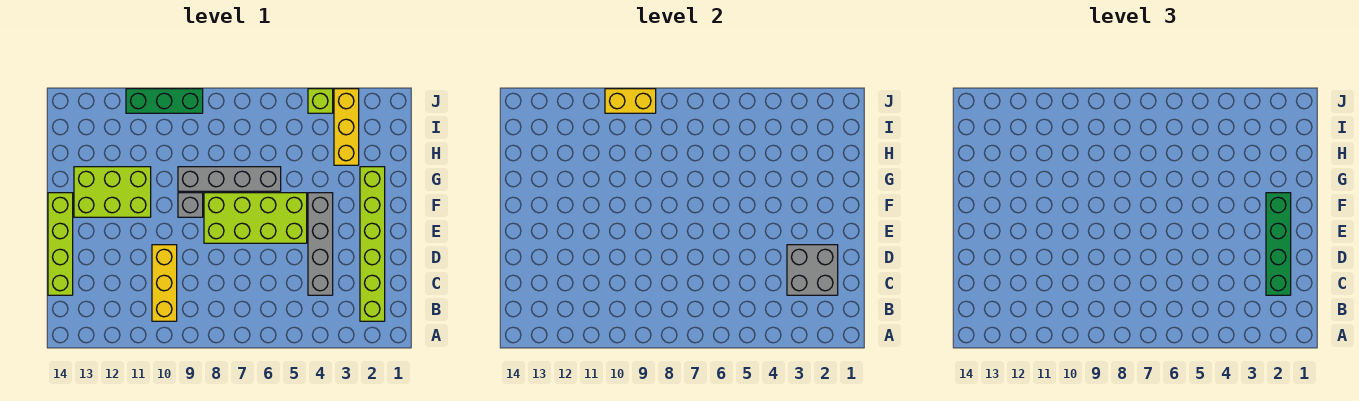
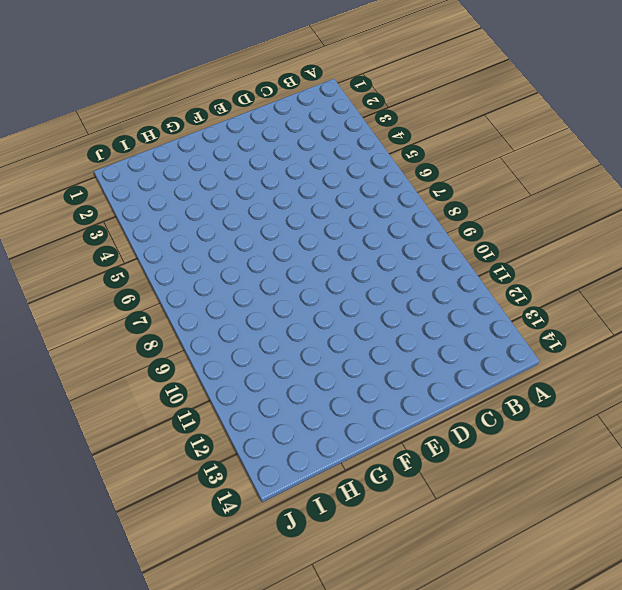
none -> lime 1x6 brick [360,167,385,321]
none -> yellow 1x3 brick [152,245,177,321]
none -> grey 1x4 brick [308,193,333,295]

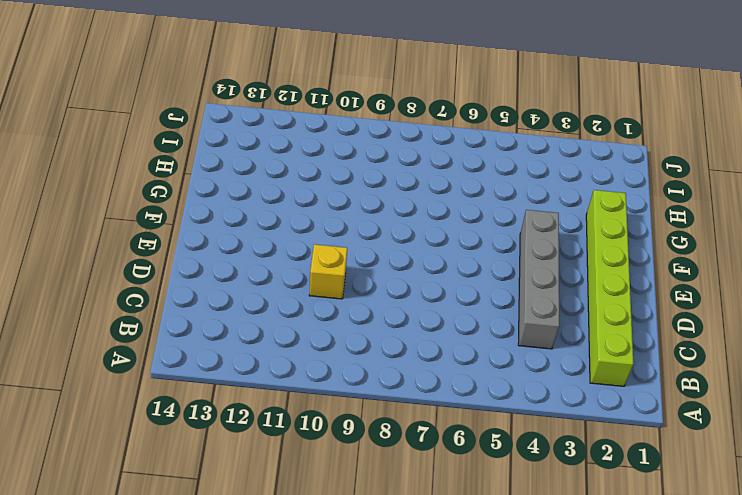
yellow 1x1 brick [309,244,347,299] -> yellow 1x3 brick [152,245,177,321]
none -> lime 1x4 brick [48,193,73,295]
none -> lime 2x4 brick [204,193,307,243]
none -> grey 1x1 brick [178,193,203,217]

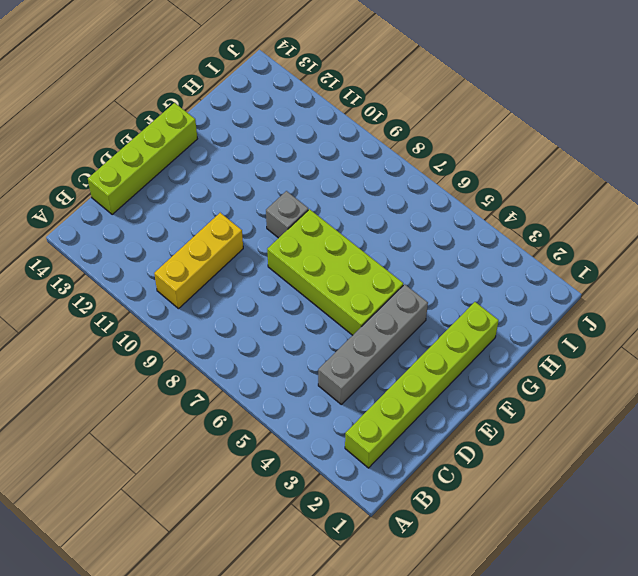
none -> lime 2x3 brick [74,167,151,217]
none -> grey 1x4 brick [178,167,281,191]
none -> yellow 1x3 brick [334,89,359,165]

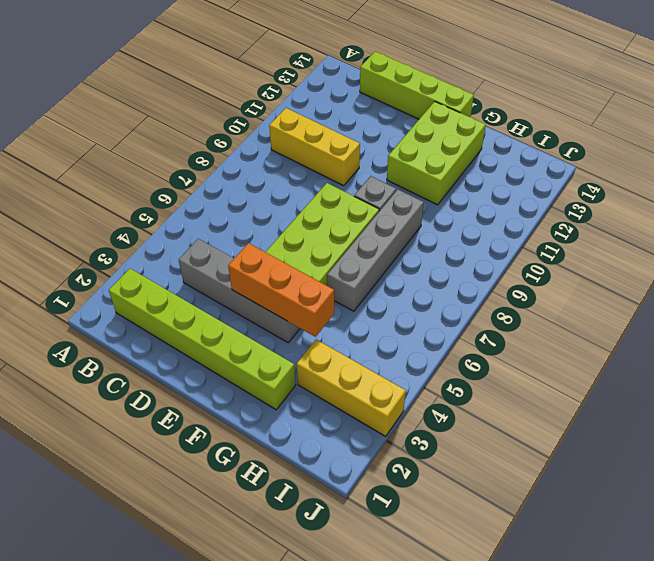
orange 1x3 brick [228,243,334,337] -> none
none -> lime 1x1 brick [308,89,333,113]
none -> green 1x3 brick [126,89,203,113]
none -> grey 2x2 brick [787,245,838,295]

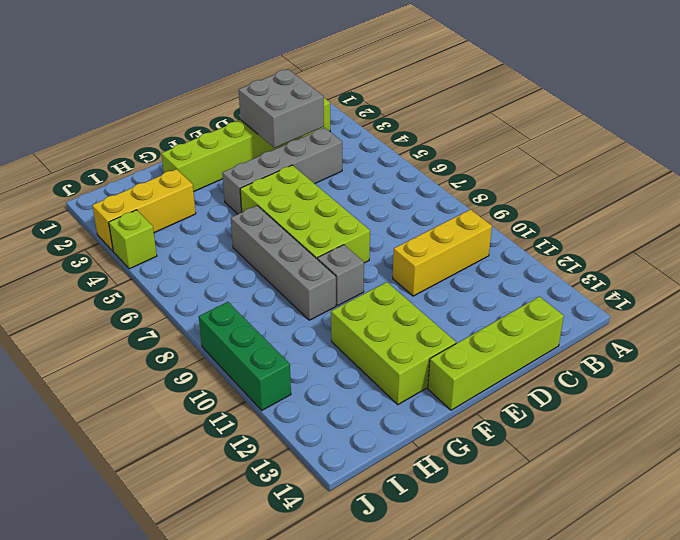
none -> yellow 1x2 brick [605,89,656,113]
none -> green 1x4 brick [1266,193,1291,295]

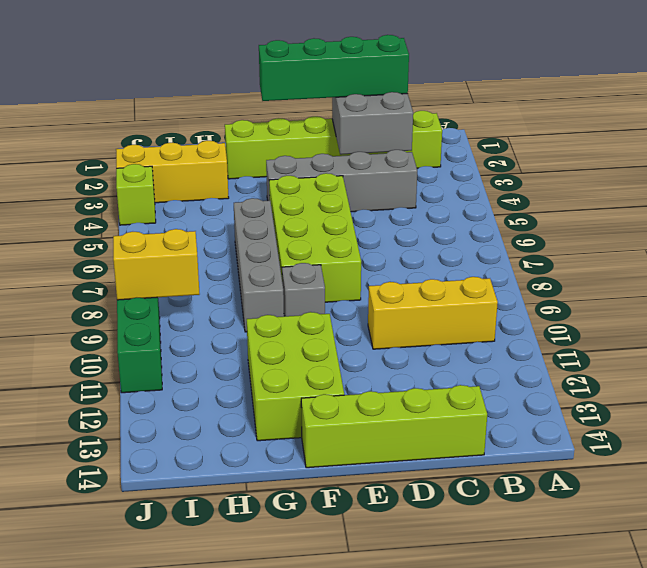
yellow 1x2 brick [113,229,200,300] -> yellow 1x2 brick turned to [605,89,656,113]

